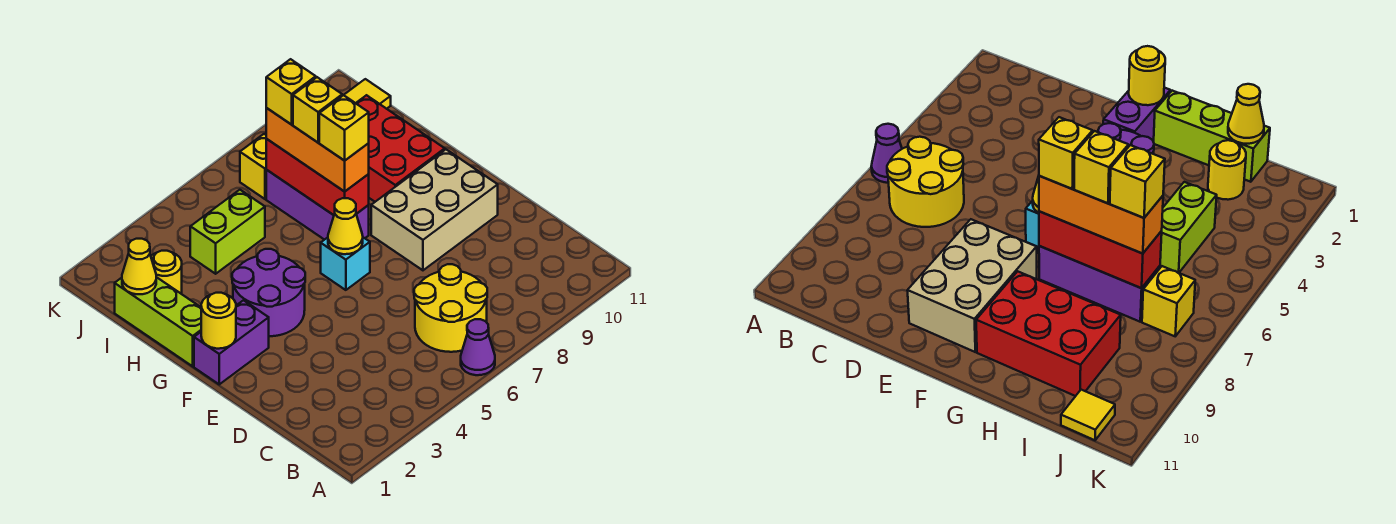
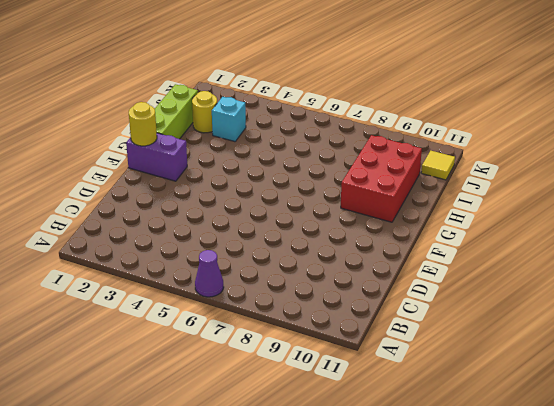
cyan 1x1 brick [212,97,246,142] -> cyan 1x1 brick moved to [321,237,370,290]
none -> yellow 2x2 round brick [414,264,487,352]
none -> tan 2x3 brick [371,150,498,270]
none -> purple 2x2 round brick [232,249,305,336]

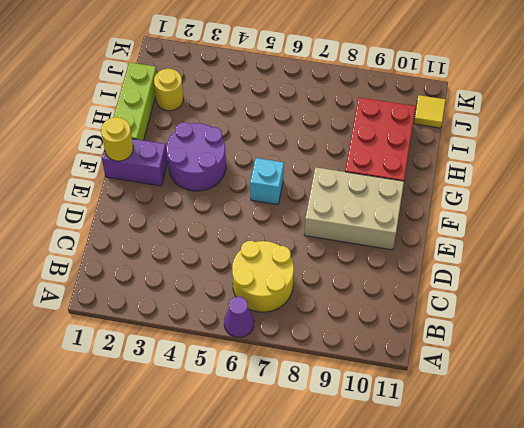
none -> purple 1x3 brick [266,170,369,240]
none -> lime 1x2 brick [190,190,265,274]
none -> yellow 1x1 brick [240,134,267,199]

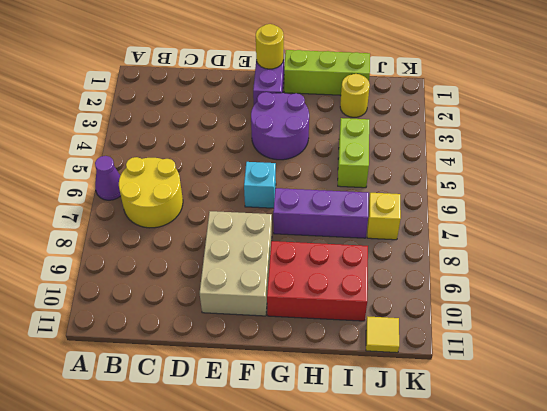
none -> yellow 1x1 cone [328,198,363,254]
none -> red 1x3 brick [266,139,369,215]
none -> yellow 1x1 cone [122,239,156,294]

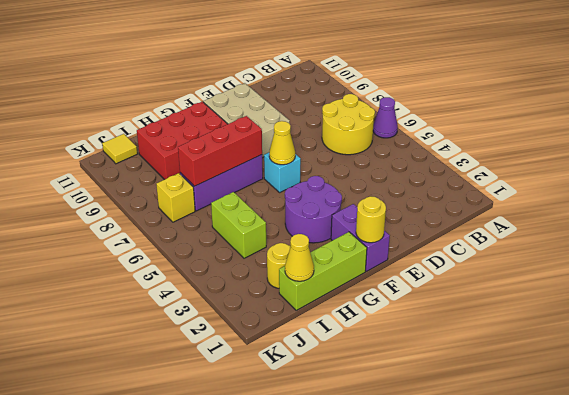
none -> orange 1x3 brick [266,108,369,192]
none -> yellow 1x1 brick [319,95,369,161]
none -> yellow 1x1 brick [293,77,342,142]

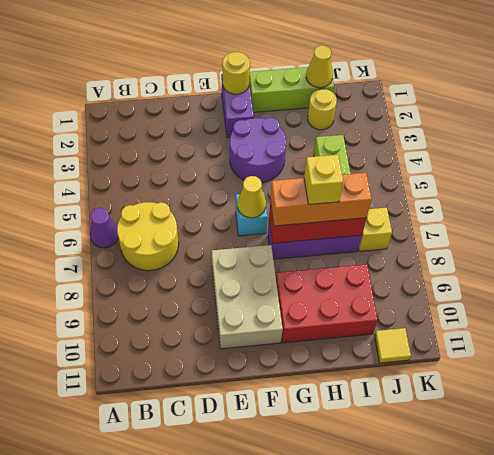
none -> yellow 1x1 brick [319,95,369,161]
none -> yellow 1x1 brick [266,59,316,125]

